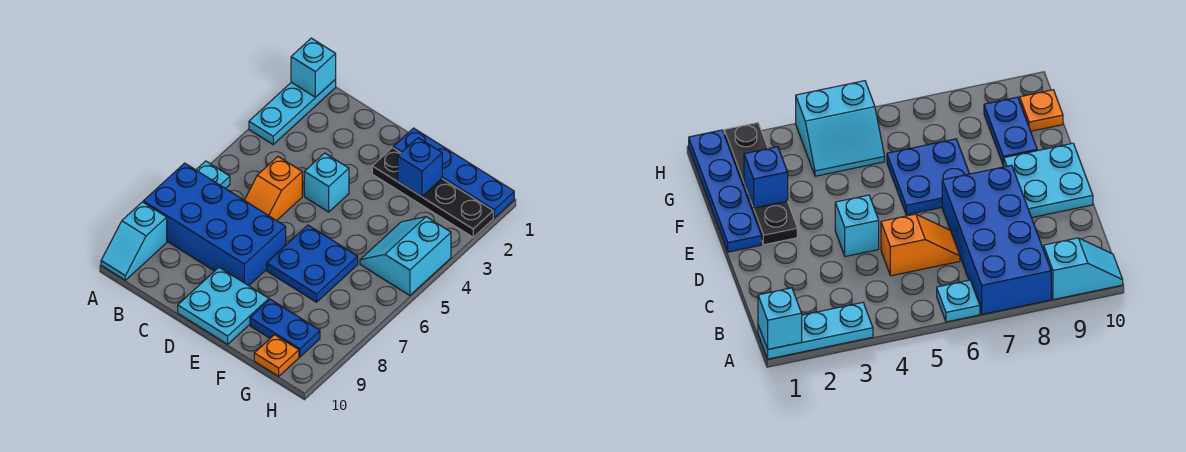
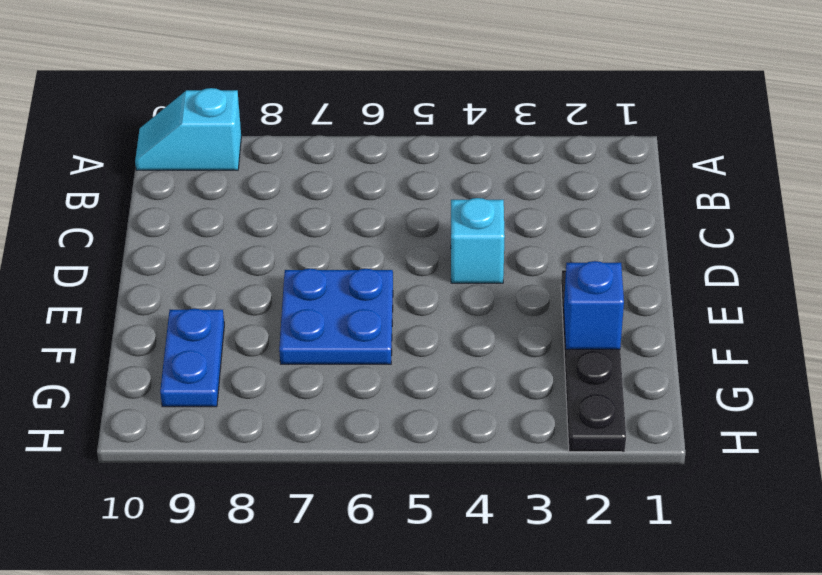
none -> cyan 1x3 plate [249,80,336,144]
none -> cyan 1x1 plate [196,161,230,189]
none -> blue 2x4 brick [143,163,286,286]

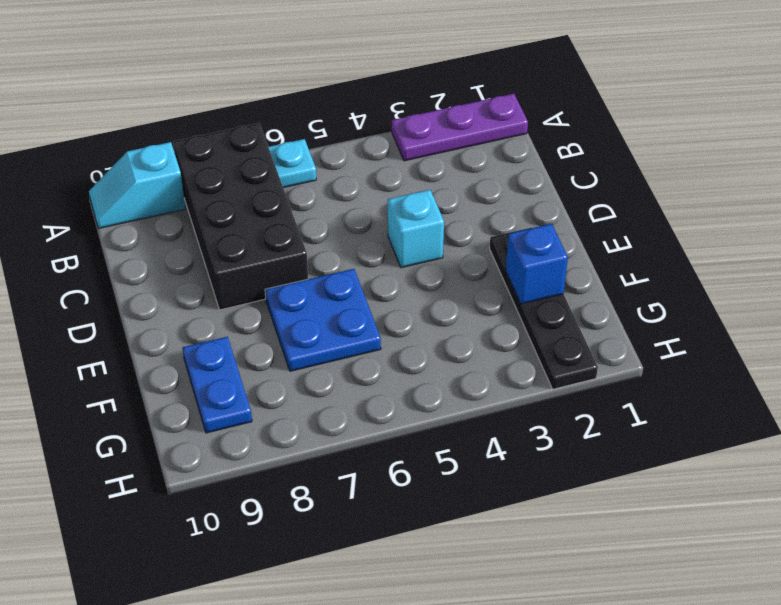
purple 1x3 plate [392,94,528,161] -> cyan 1x3 plate [249,80,336,144]
black 2x4 brick [173,123,308,310] -> blue 2x4 brick [143,163,286,286]
none -> orange 1x2 slope [244,157,302,221]
none -> cyan 2x2 plate [178,267,269,344]
none -> blue 1x4 plate [393,128,514,218]

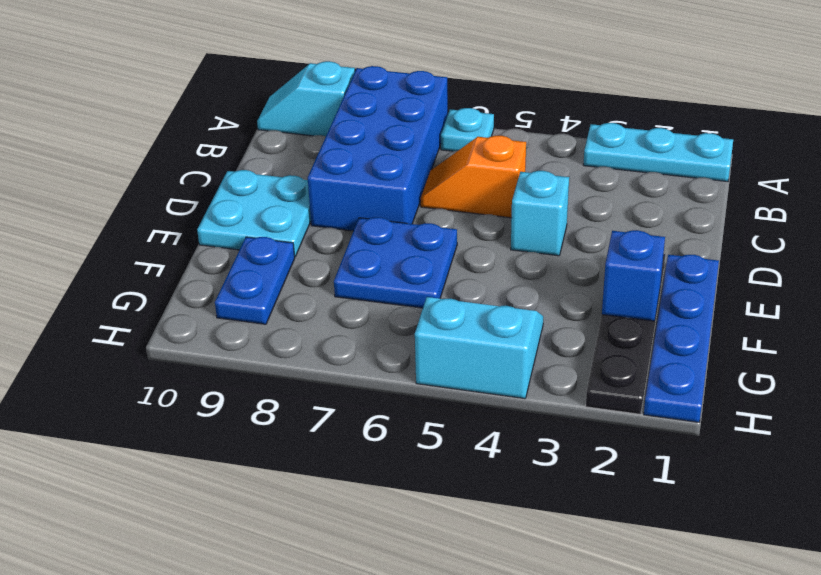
none -> orange 1x1 plate [254,335,299,376]
none -> cyan 1x1 brick [291,38,336,97]

